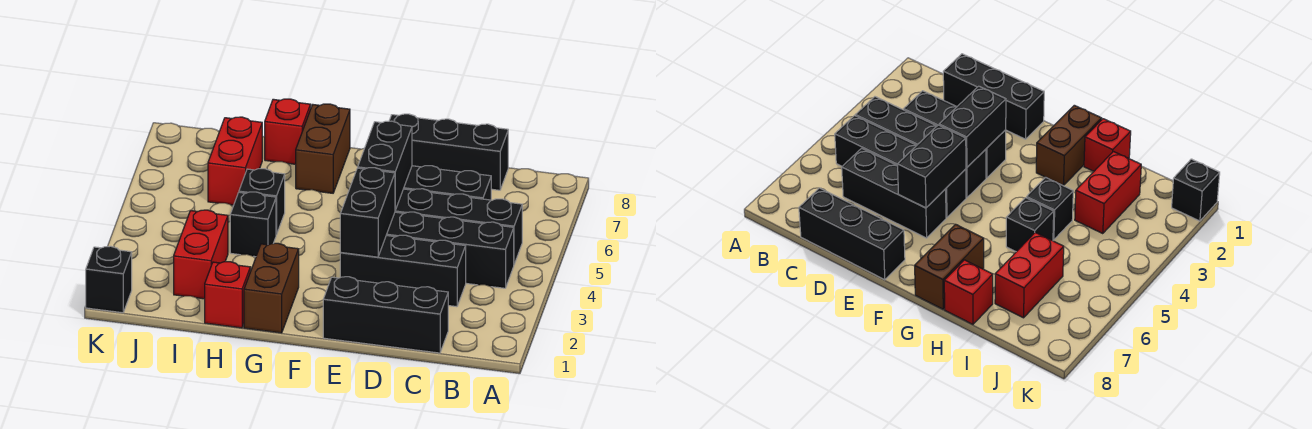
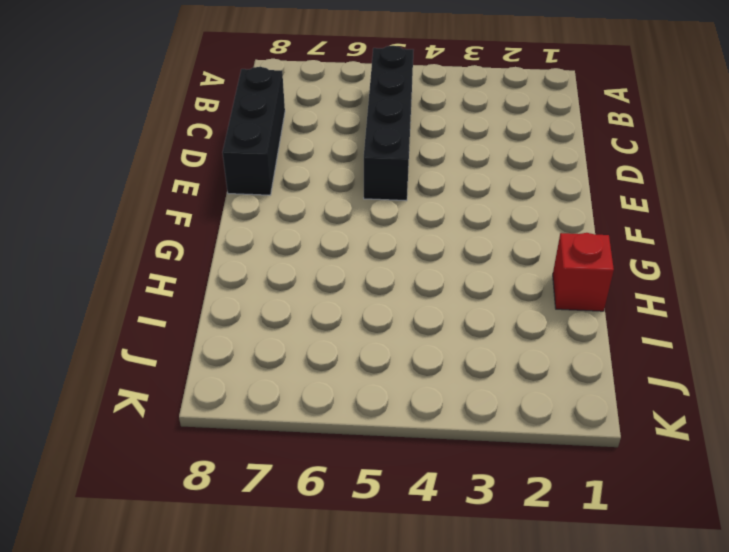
none -> black 1x4 brick [386,212,514,288]
none -> black 1x3 brick [323,277,448,353]
none -> black 1x3 brick [340,235,466,307]

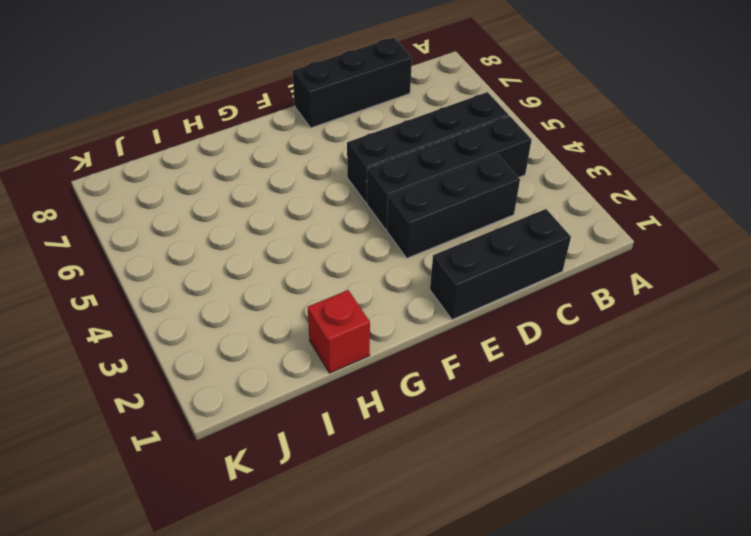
none -> black 1x3 brick [404,166,491,200]
none -> brown 1x2 brick [244,243,299,333]
none -> brown 1x2 brick [296,104,350,193]

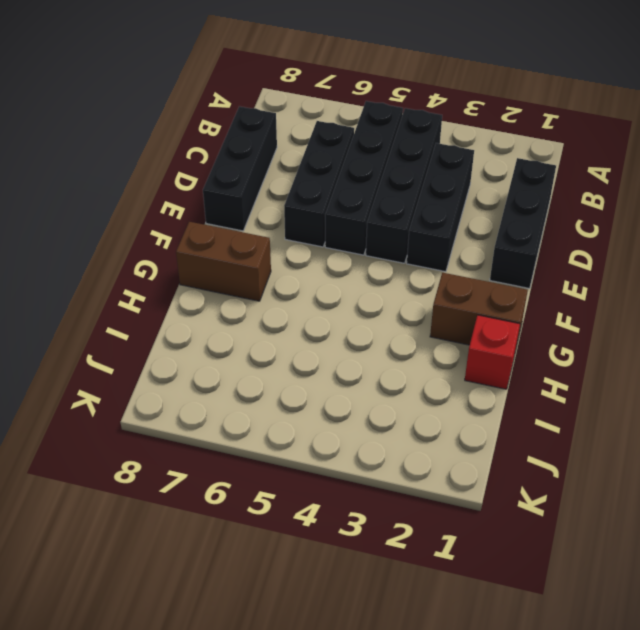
none -> black 1x1 brick [230,192,276,257]
none -> black 1x1 brick [239,169,285,235]
none -> red 1x1 brick [265,99,311,164]

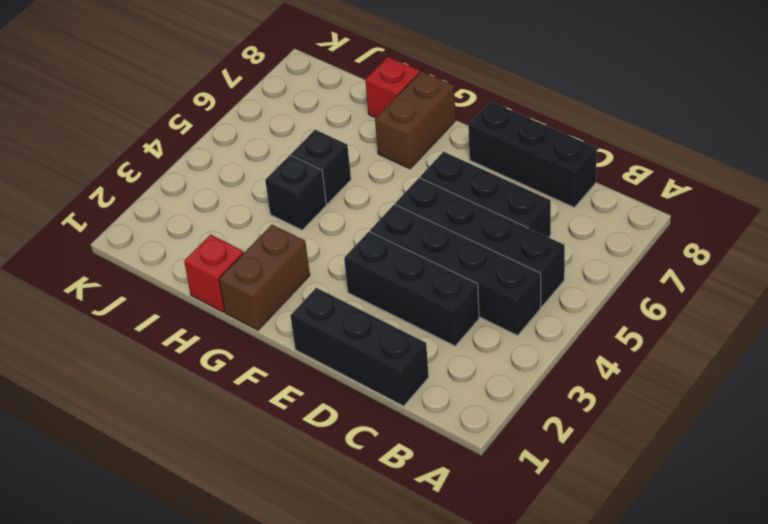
none -> red 1x2 brick [174,210,228,299]
none -> red 1x2 brick [208,117,262,205]
none -> black 1x1 brick [86,246,132,313]

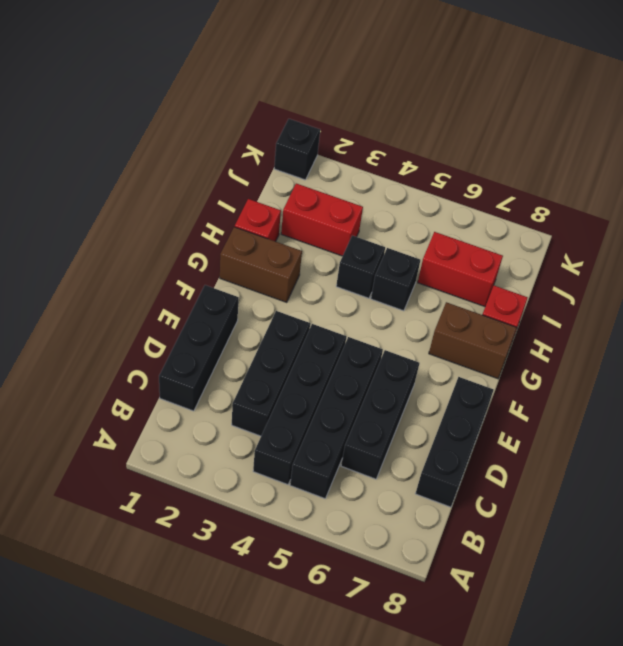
none -> black 1x2 brick [340,168,395,257]
none -> black 1x2 brick [358,121,412,210]

